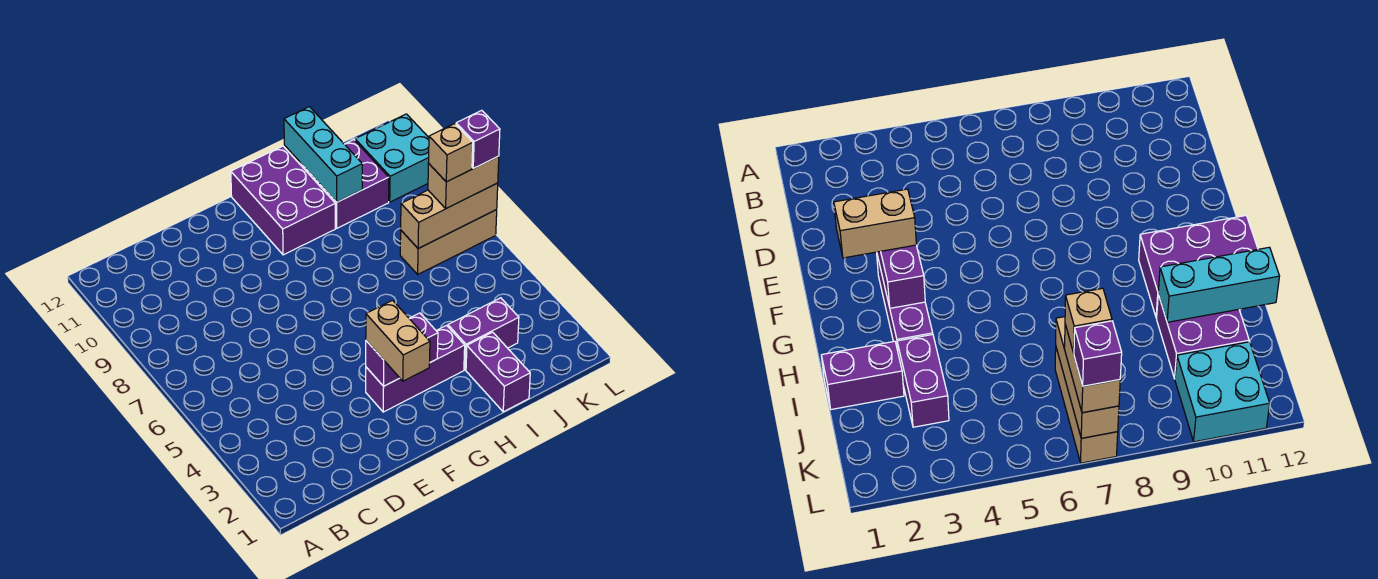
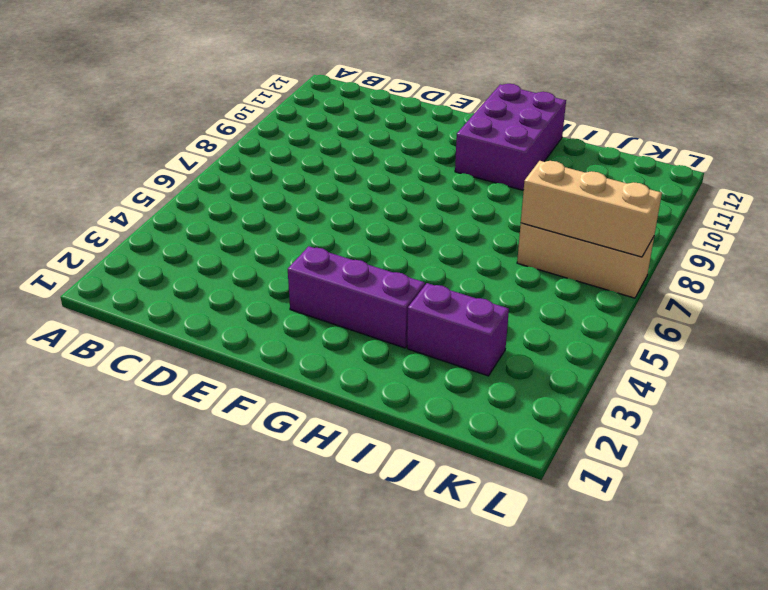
none -> purple 1x2 brick [466,332,530,412]
none -> purple 2x2 brick [302,140,389,228]
none -> cyan 2x2 brick [355,114,429,202]

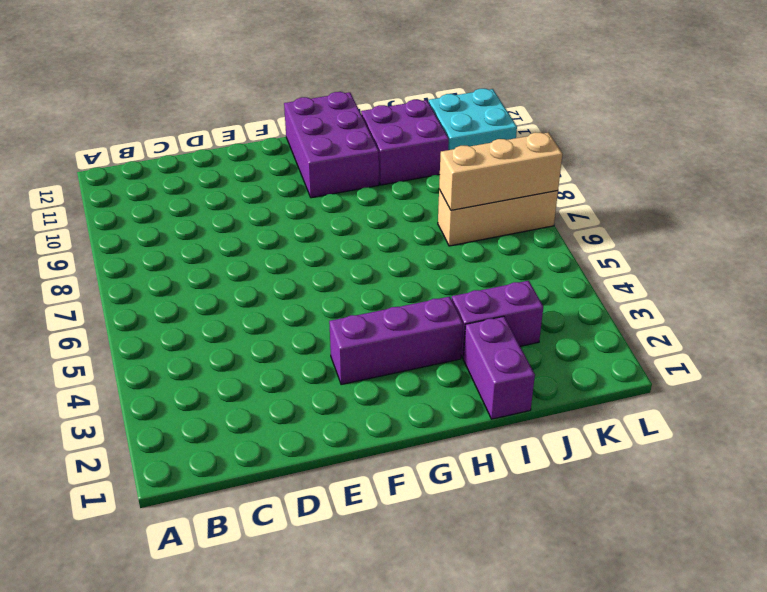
none -> purple 1x2 brick [366,313,438,386]
none -> cyan 1x3 brick [284,107,362,202]
none -> tan 1x2 brick [366,300,430,381]

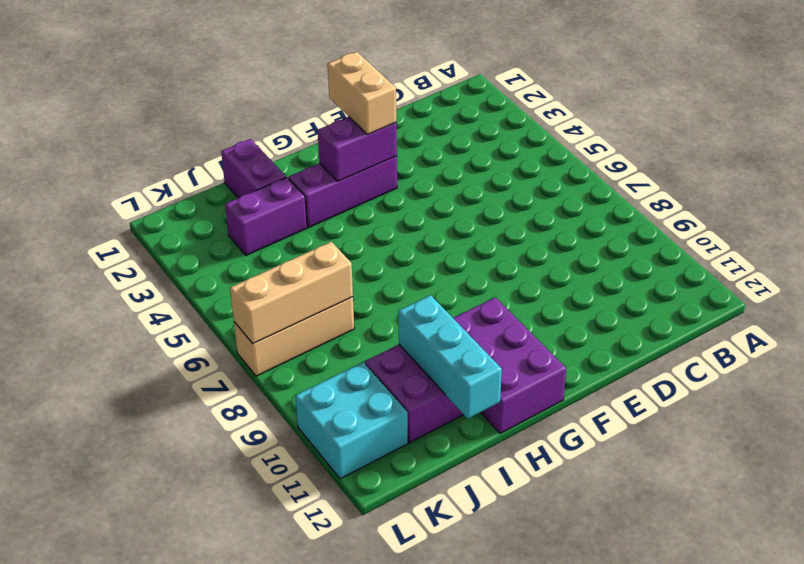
none -> tan 1x2 brick [428,156,499,208]
none -> tan 1x1 brick [428,124,473,182]
none -> purple 1x1 brick [456,110,500,168]

